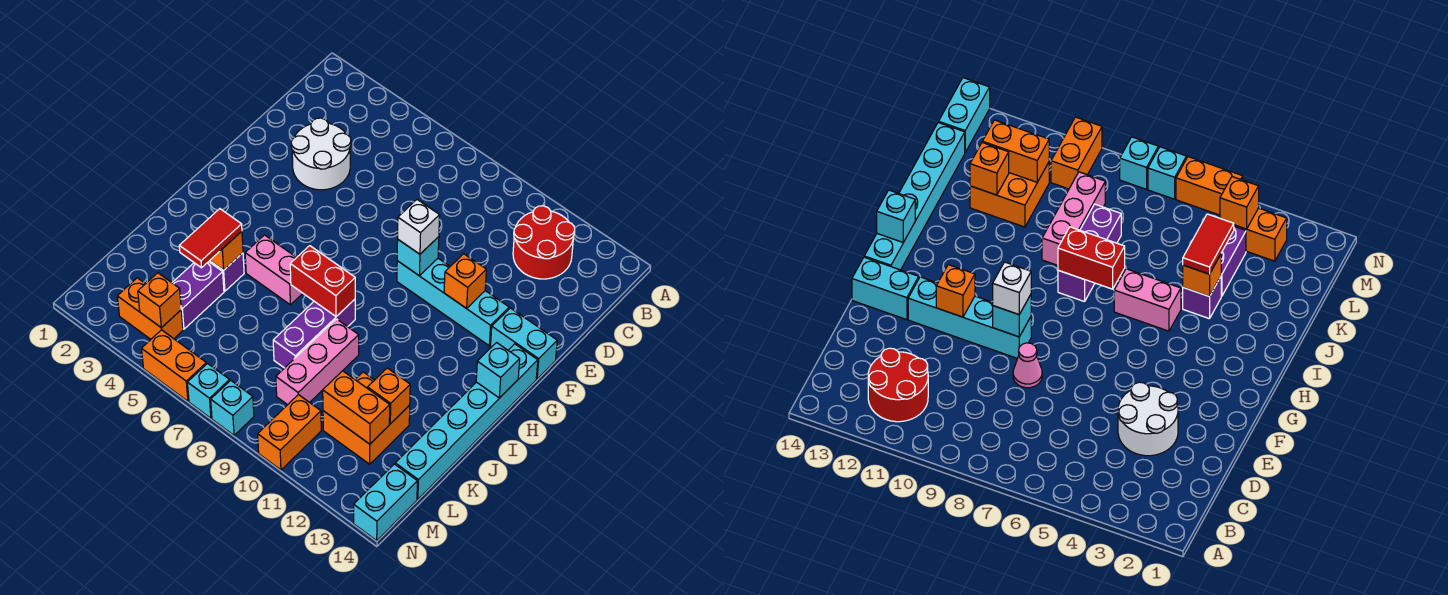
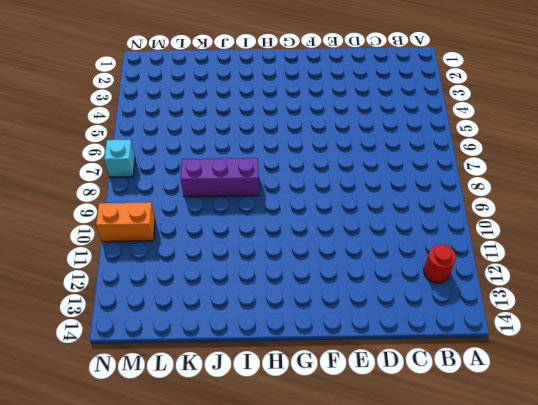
red 1x1 round brick [424,244,456,283] -> red 2x2 round brick [513,206,575,279]
none -> white 2x2 round brick [291,118,351,190]
none -> pink 1x1 cone [1013,343,1042,388]
none -> cyan 1x4 brick [397,258,509,346]

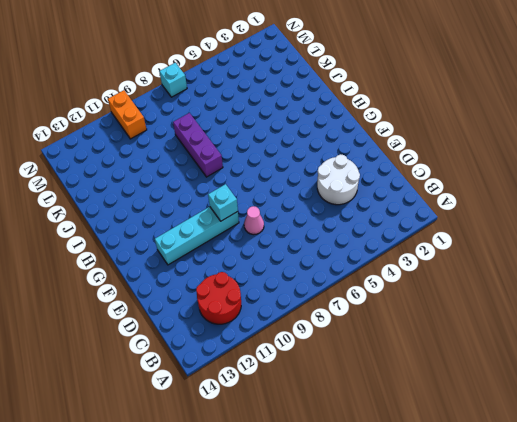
none -> cyan 1x2 brick [491,308,557,379]
none -> cyan 1x6 brick [395,344,538,499]
none -> pink 1x2 brick [245,235,303,305]

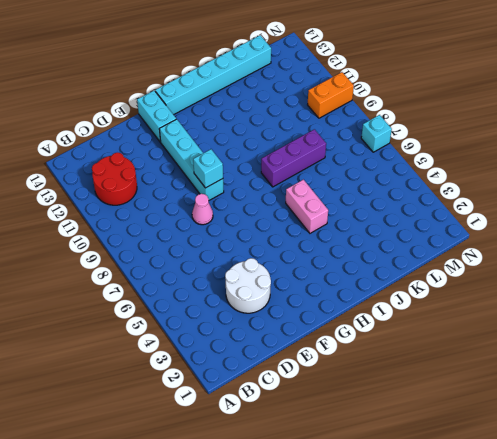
none -> purple 1x1 brick [209,253,244,291]
none -> pink 1x3 brick [276,319,359,405]
none -> purple 1x2 brick [172,262,224,329]

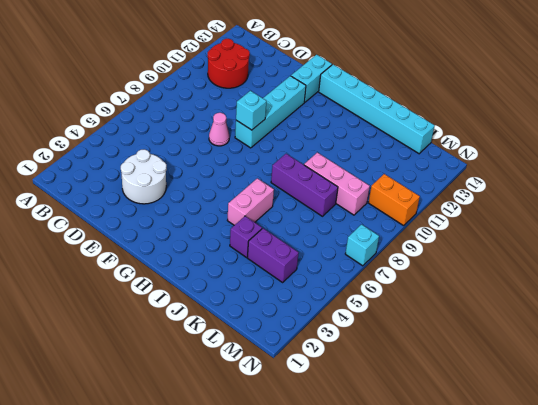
none -> orange 2x2 brick [323,372,410,464]
none -> orange 1x2 brick [117,278,183,339]
none -> cyan 1x2 brick [354,464,417,541]

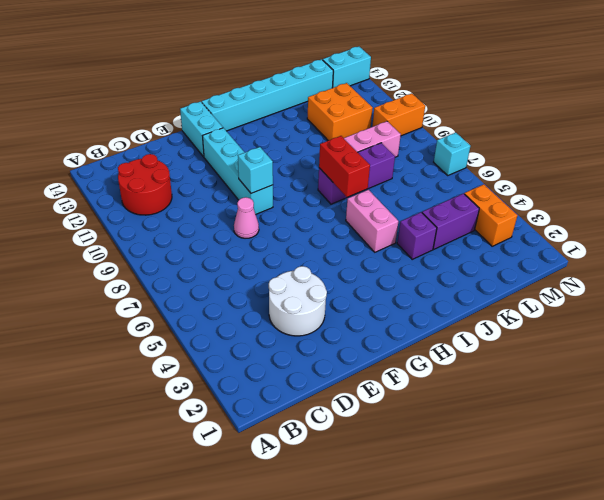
none -> orange 1x2 brick [142,330,206,401]
none -> cyan 1x1 brick [211,380,254,435]
none -> orange 1x1 brick [444,254,486,308]

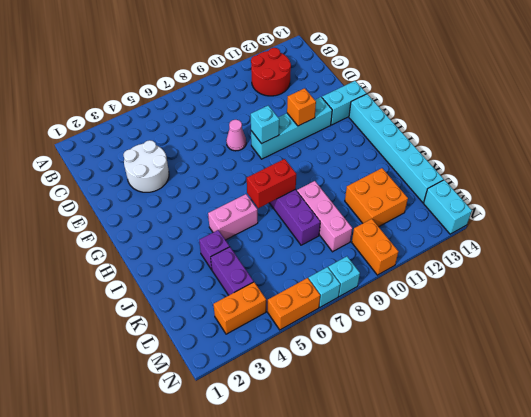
none -> cyan 1x1 brick [476,343,520,398]
none -> orange 1x1 brick [210,231,243,270]
none -> orange 1x1 brick [368,368,410,424]

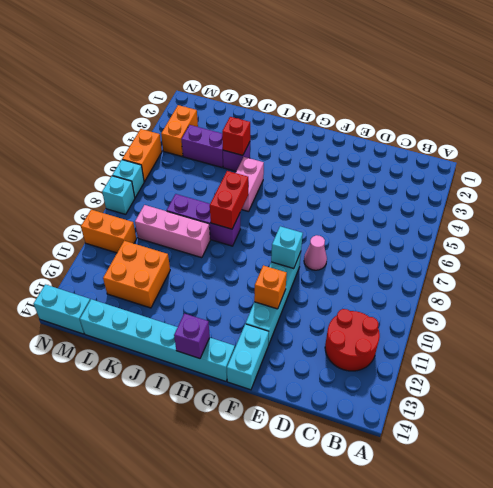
purple 1x1 brick [174,314,210,359] -> cyan 1x1 brick [476,343,520,398]
red 1x1 brick [222,117,250,155] -> orange 1x1 brick [210,231,243,270]
none -> white 2x2 round brick [291,118,351,190]
none -> orange 1x1 brick [368,368,410,424]
none -> orange 1x2 brick [323,371,390,444]

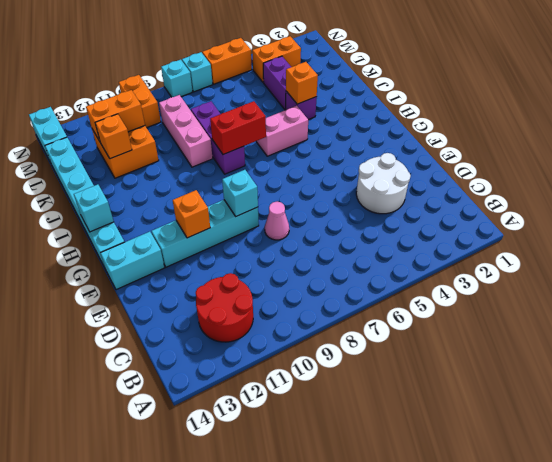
none -> orange 1x1 brick [138,273,181,328]
none -> white 1x1 brick [398,200,440,254]
none -> red 1x2 tile [179,209,242,268]

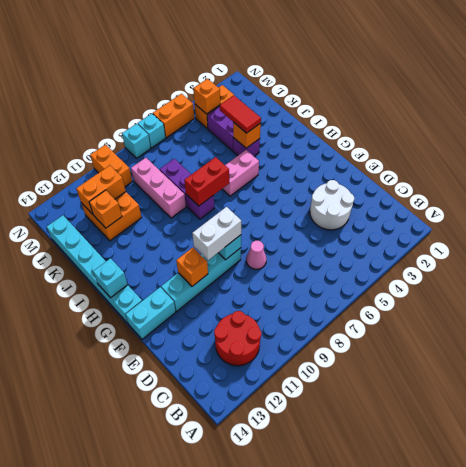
white 1x2 brick [192,207,241,260] -> white 1x1 brick [398,200,440,254]
none -> cyan 1x2 brick [354,464,417,541]

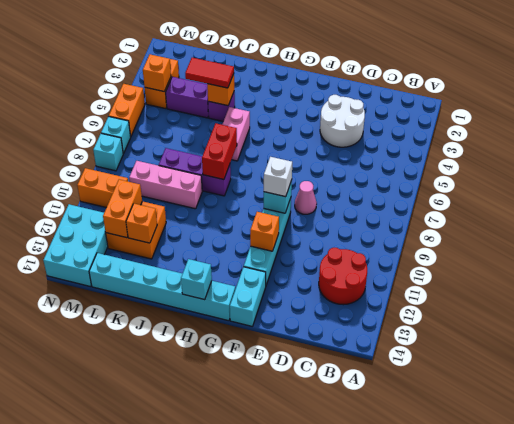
cyan 2x3 brick [43,204,108,287] -> cyan 1x2 brick [354,464,417,541]

